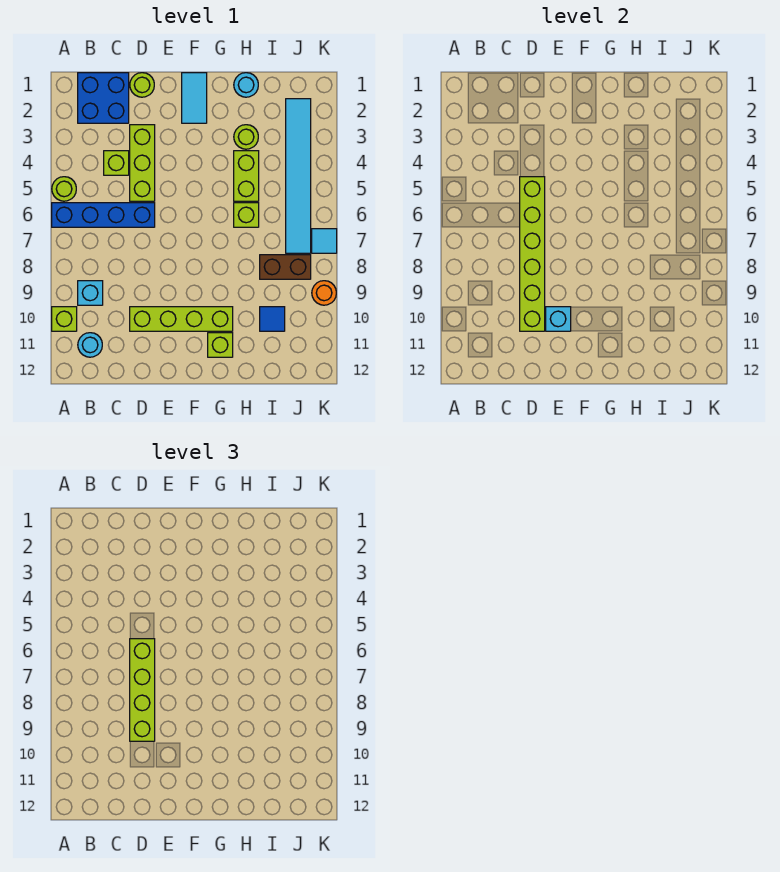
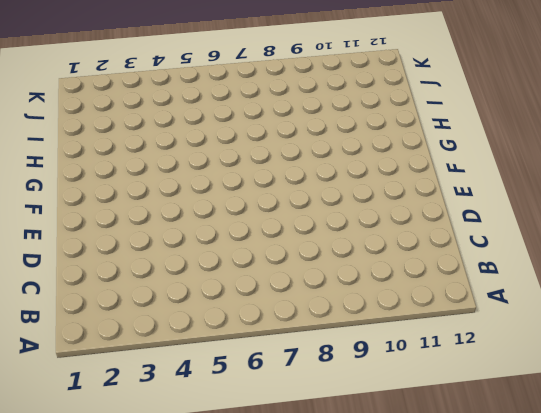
none -> lime 1x1 round brick [52,177,76,201]
none -> blue 1x4 brick [52,203,155,227]
none -> lime 1x1 brick [52,307,77,331]

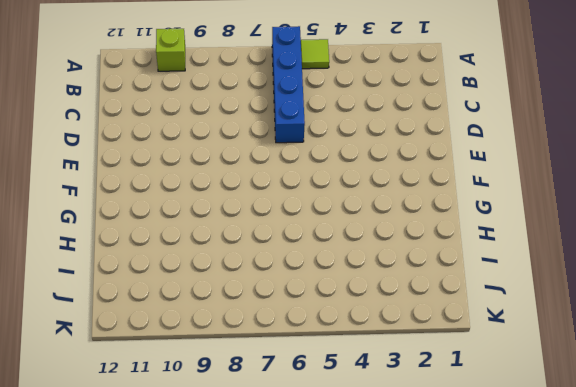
lime 1x1 tile [301,39,329,69] -> lime 1x1 round brick [52,177,76,201]
none -> blue 2x2 brick [78,73,129,123]
none -> cyan 1x1 brick [78,281,103,305]
none -> cyan 1x1 round brick [78,333,102,357]

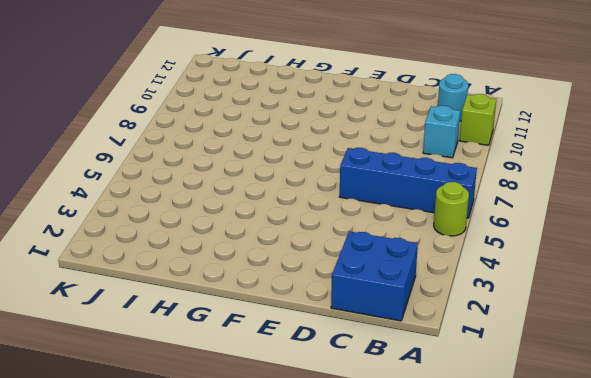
none -> lime 1x1 brick [104,151,129,175]
none -> lime 1x1 round brick [130,73,154,97]
none -> lime 1x3 brick [130,125,155,201]

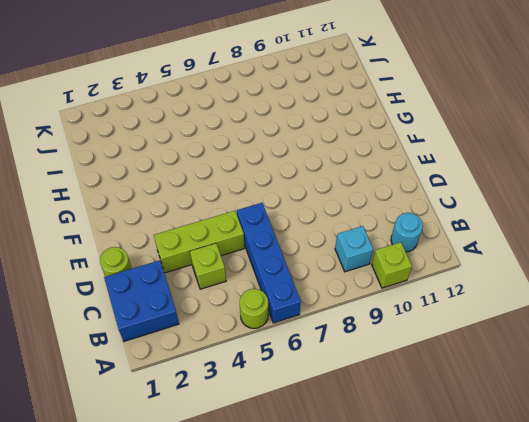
none -> lime 1x4 brick [130,307,233,331]
none -> cyan 1x2 tile [182,73,207,123]
none -> lime 1x1 brick [208,333,233,357]

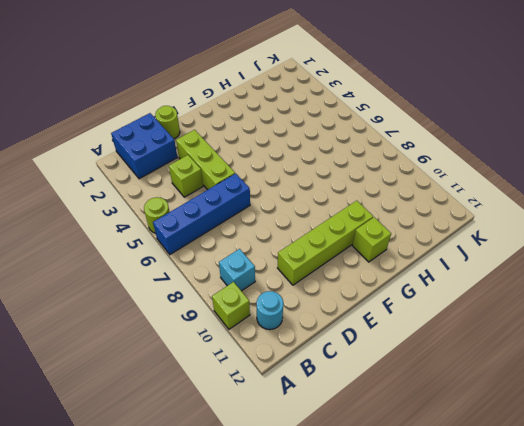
none -> cyan 1x2 tile [182,73,207,123]
none -> cyan 1x1 round brick [234,73,258,97]
none -> lime 1x1 round brick [234,125,258,149]

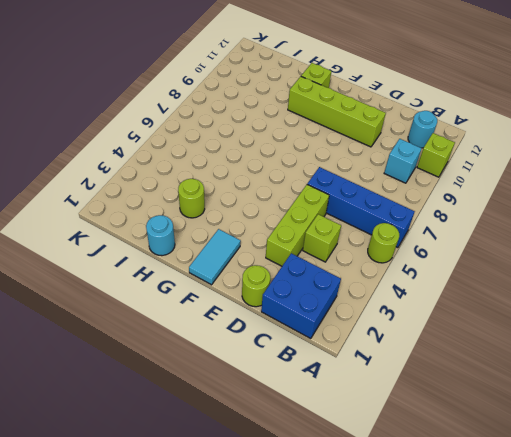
none -> lime 1x2 brick [234,151,259,201]
none -> lime 1x1 brick [234,203,259,227]
none -> brown 1x2 brick [260,255,311,279]

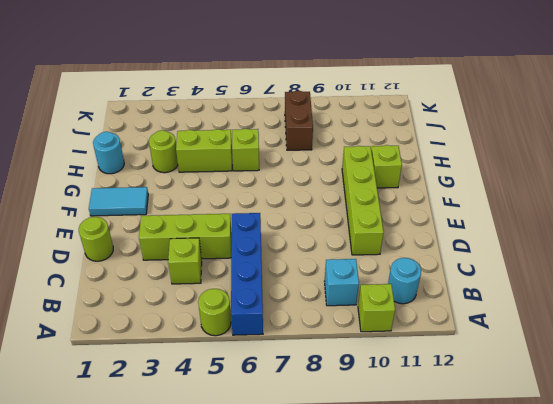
none -> blue 2x2 brick [78,73,129,123]
none -> blue 1x1 tile [260,307,285,331]
none -> cyan 1x6 tile [286,99,311,253]

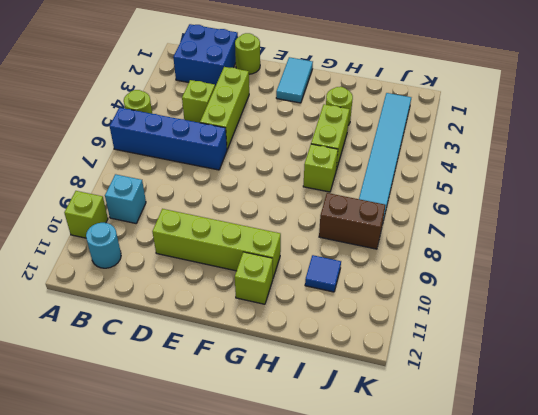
none -> cyan 1x1 round brick [234,73,258,97]
none -> cyan 1x1 tile [312,229,337,253]
none -> orange 1x1 round brick [312,281,336,305]

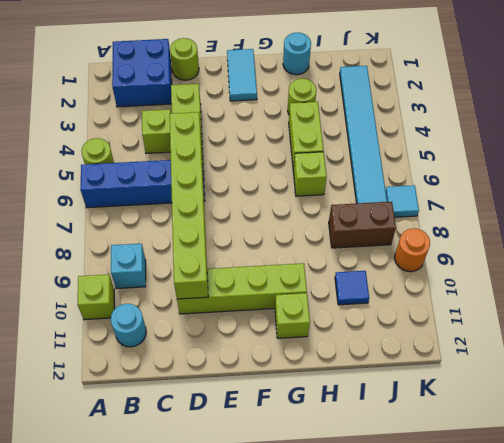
none -> cyan 1x1 brick [546,307,571,331]
none -> lime 1x4 brick [130,639,155,741]

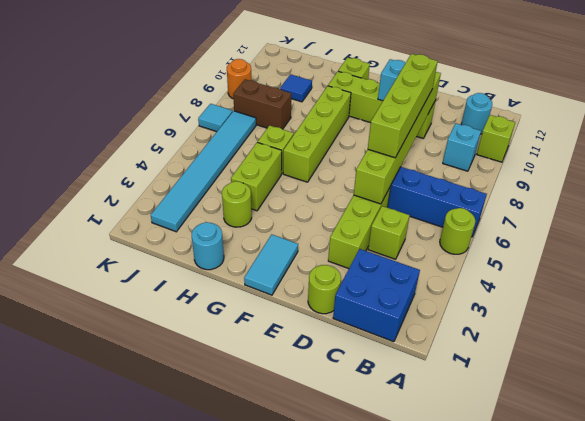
lime 1x4 brick [283,86,351,182] -> none

